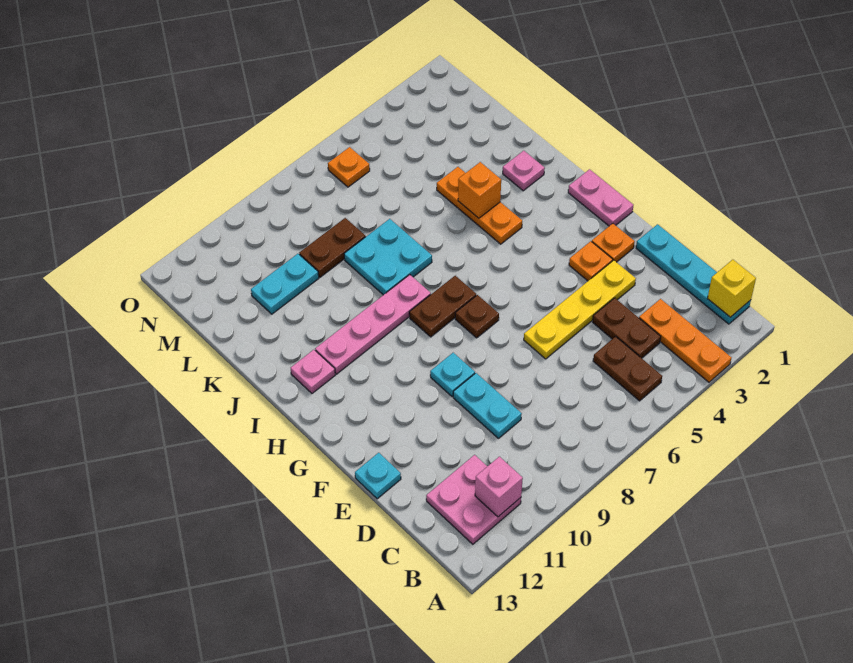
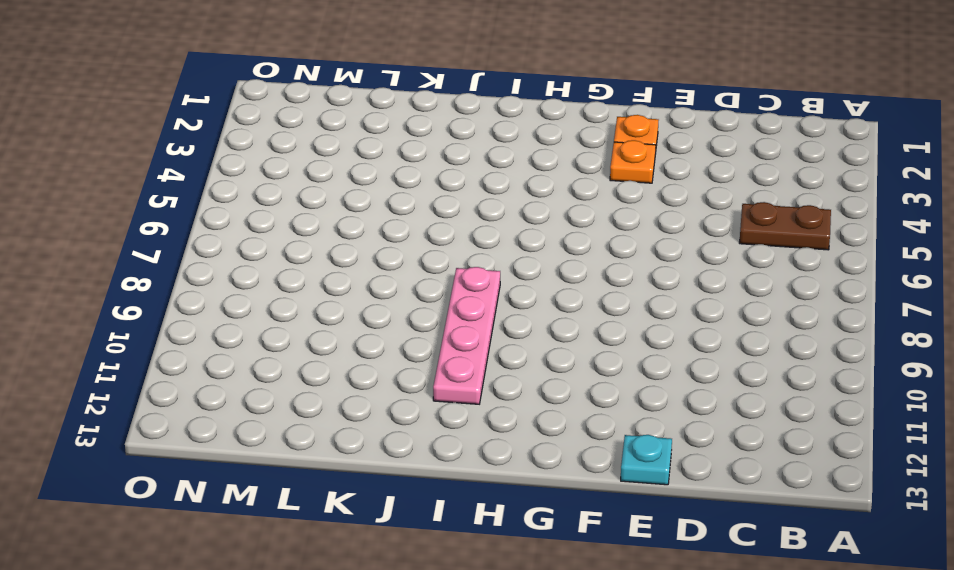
none -> orange 1x3 plate [639,299,732,382]
none -> cyan 1x4 plate [636,224,751,324]
none -> pink 2x2 plate [426,455,521,544]

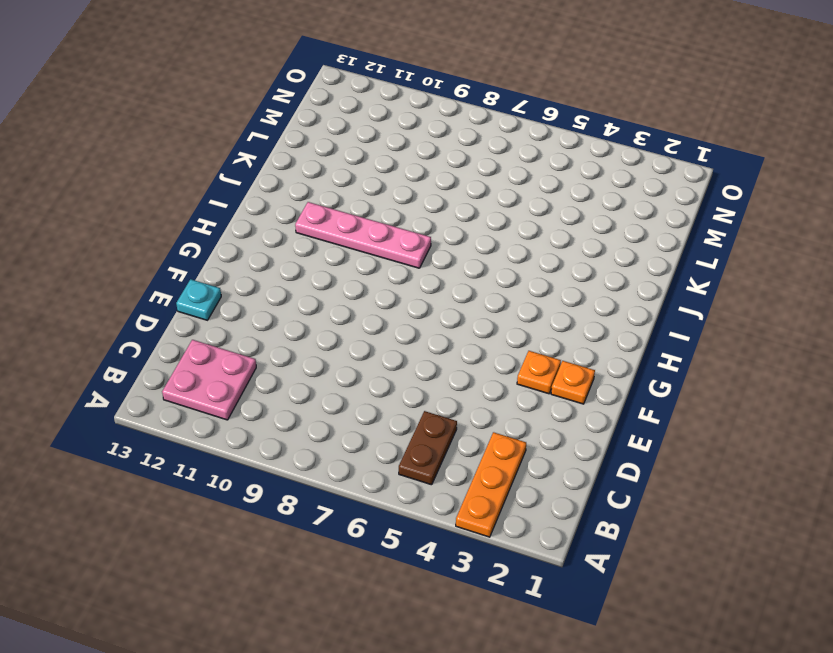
none -> cyan 1x4 plate [636,224,751,324]
none -> brown 1x2 plate [593,298,661,358]
none -> cyan 1x2 plate [453,373,522,438]

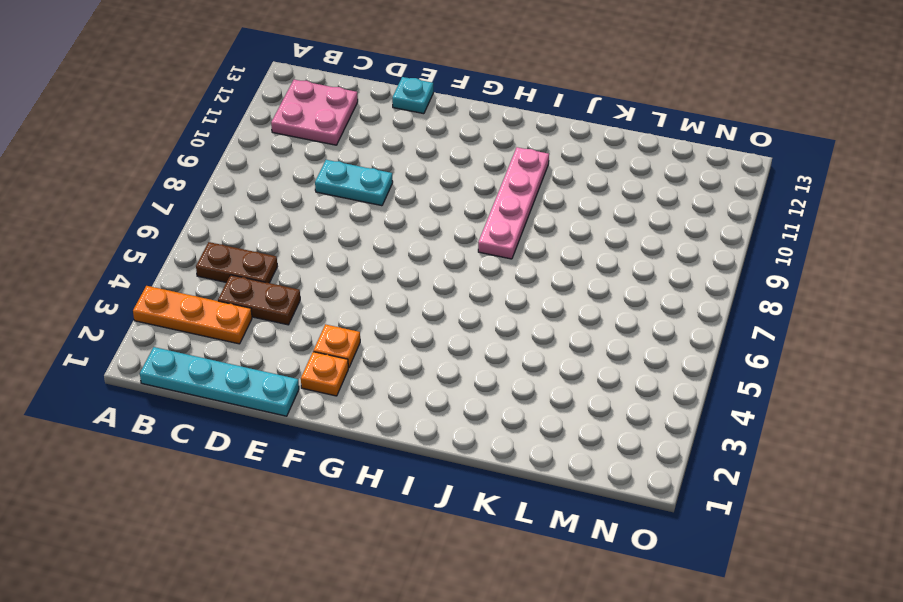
none -> yellow 1x4 plate [524,260,636,359]
none -> cyan 1x1 plate [430,353,475,397]
none -> pink 1x2 plate [568,169,633,226]

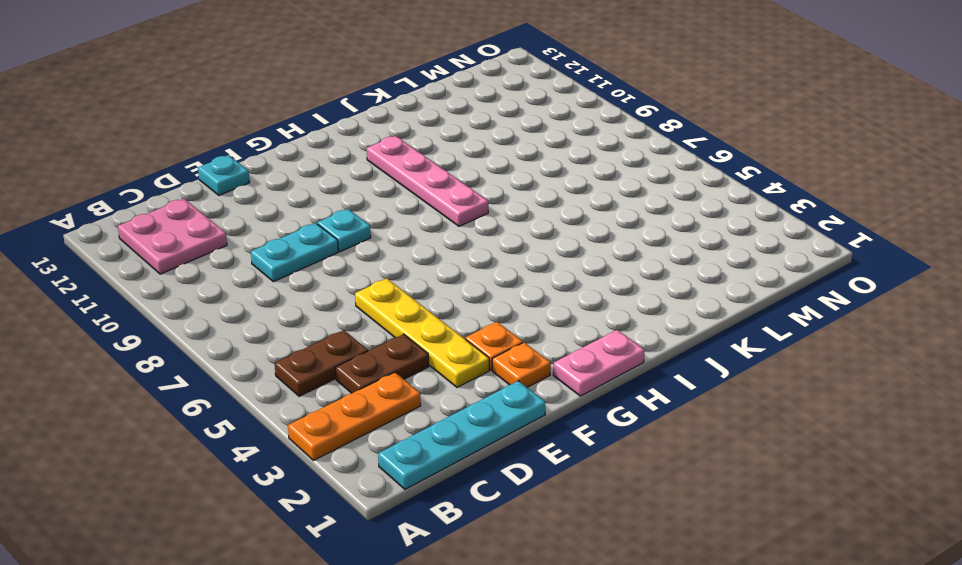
none -> brown 1x1 plate [455,295,499,338]
none -> brown 1x2 plate [409,276,476,337]
none -> orange 1x3 plate [437,167,522,244]

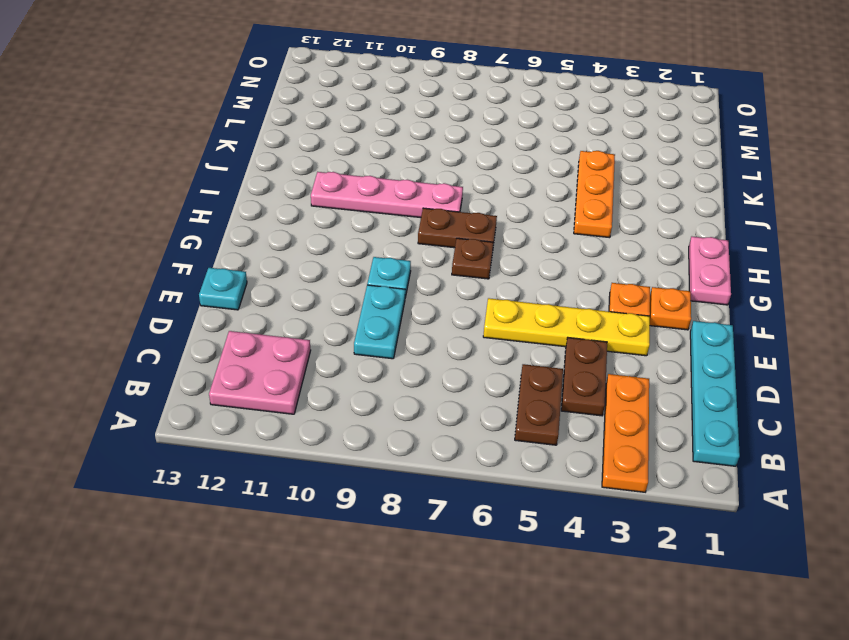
none -> pink 1x1 plate [291,350,335,393]
none -> pink 1x1 plate [503,151,545,191]
none -> cyan 2x2 plate [344,219,432,295]

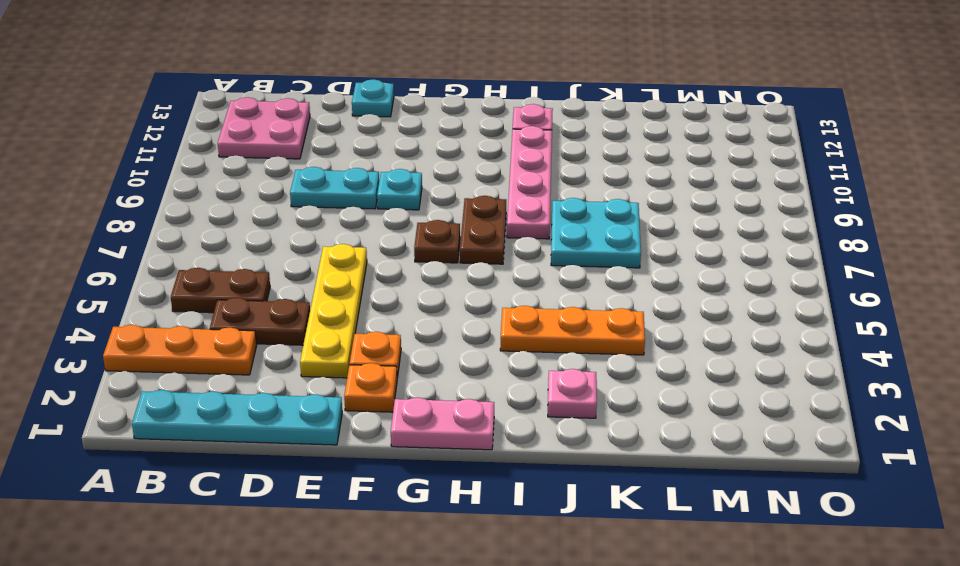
none -> brown 1x2 plate [299,218,366,277]
none -> cyan 1x2 plate [251,254,319,314]
none -> orange 1x1 plate [328,147,370,187]

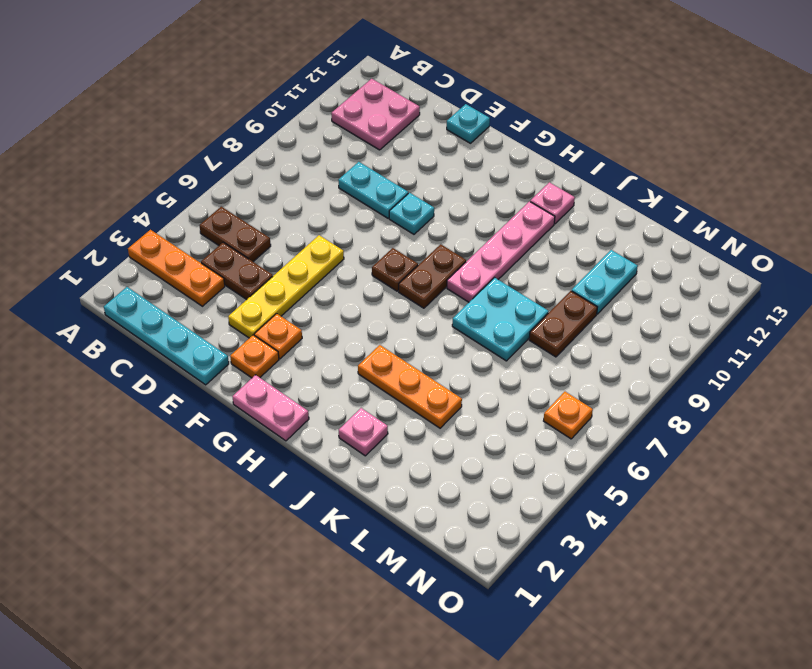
none -> yellow 1x1 brick [707,260,756,317]
none -> pink 1x1 brick [475,457,523,517]
none -> orange 1x1 brick [458,162,501,218]

